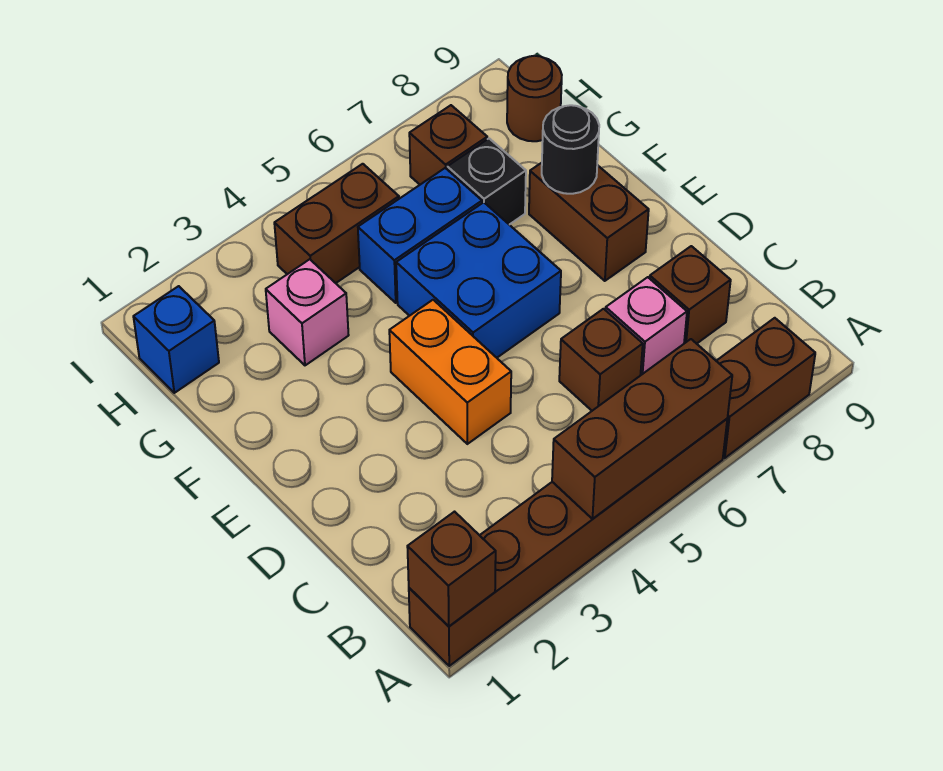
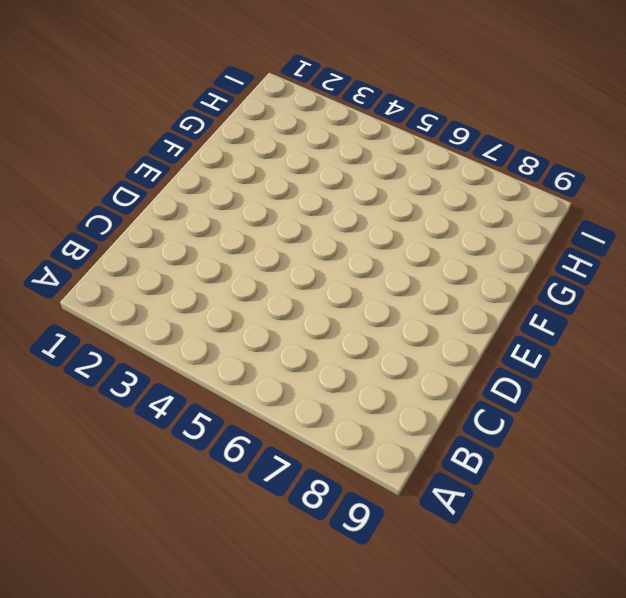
none -> brown 1x6 brick [409,419,727,666]
none -> brown 1x2 brick [717,318,815,458]
none -> brown 1x1 brick [559,309,643,411]

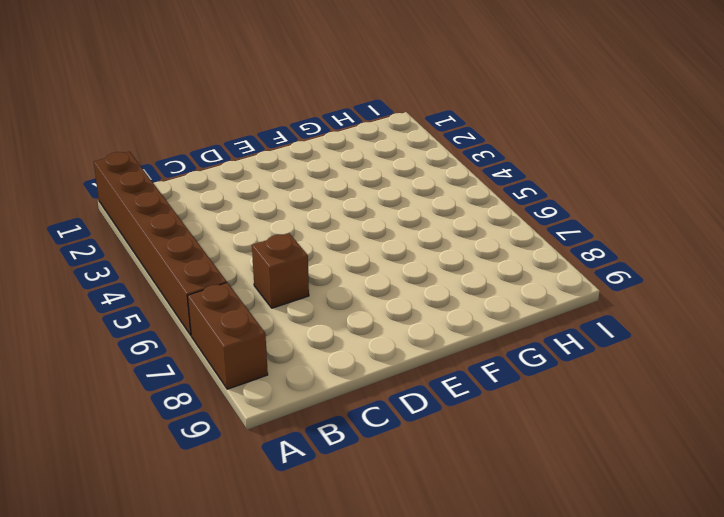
none -> pink 1x1 brick [606,277,687,376]
none -> brown 1x1 brick [650,246,731,344]
none -> orange 1x2 brick [389,300,511,444]

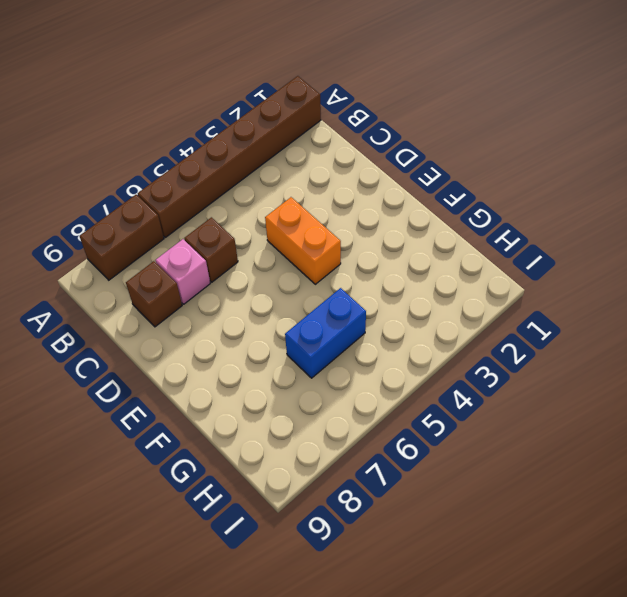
none -> blue 2x2 brick [396,202,561,358]
none -> brown 1x2 brick [529,163,649,281]
none -> pink 1x1 brick [266,259,349,365]

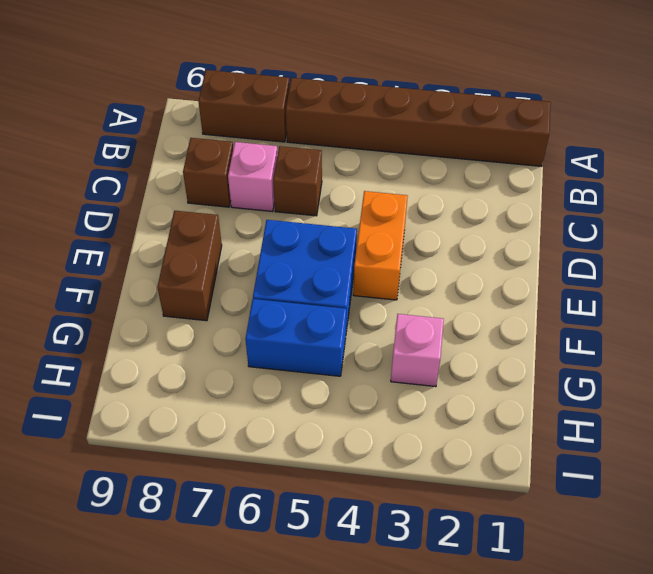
none -> black 1x1 brick [447,139,526,225]
none -> blue 1x1 brick [133,286,219,393]
none -> brown 1x2 brick [274,164,399,283]

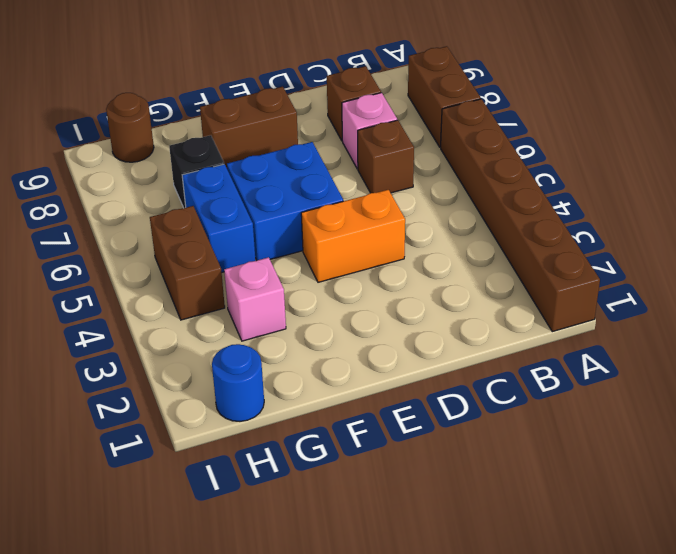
blue 1x1 round brick [212,344,264,421] -> blue 1x1 brick [133,286,219,393]
none -> brown 1x1 brick [409,105,487,185]
none -> brown 1x1 brick [407,512,496,626]
none -> brown 1x3 brick [552,339,732,519]

